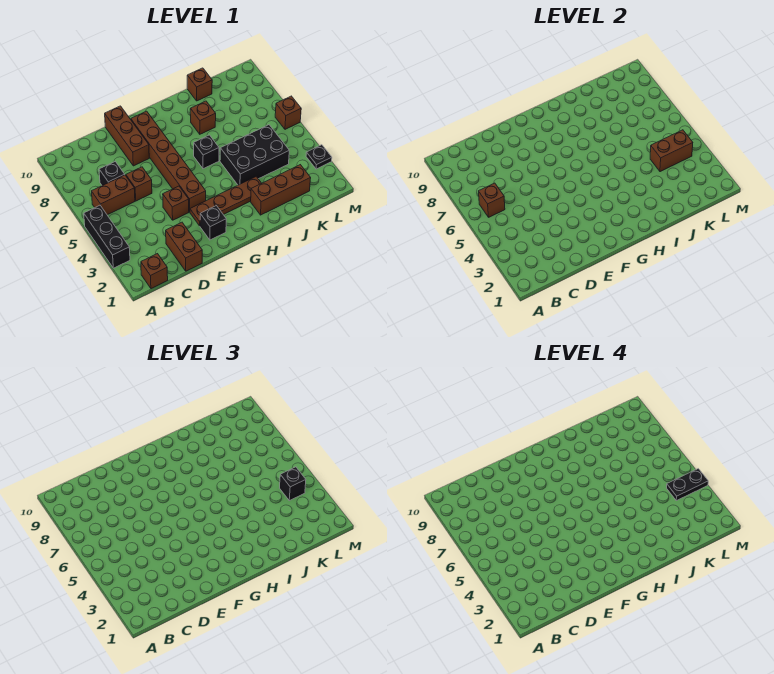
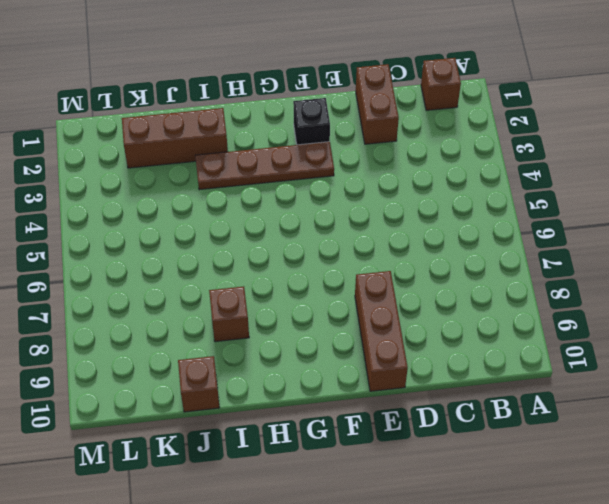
none -> black 1x3 brick [84,205,130,268]
none -> brown 1x2 brick [92,175,135,215]
none -> black 1x1 brick [99,162,125,186]

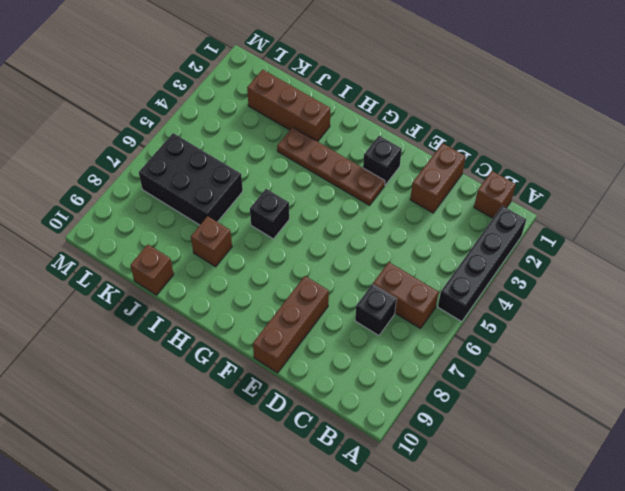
black 1x4 brick [438,206,526,322] -> black 1x3 brick [84,205,130,268]
black 2x3 brick [139,133,243,225] -> black 2x3 brick moved to [220,125,289,185]
none -> brown 1x1 brick [126,167,152,201]
none -> brown 1x1 brick [163,186,189,220]
none -> brown 1x6 brick [131,111,206,212]

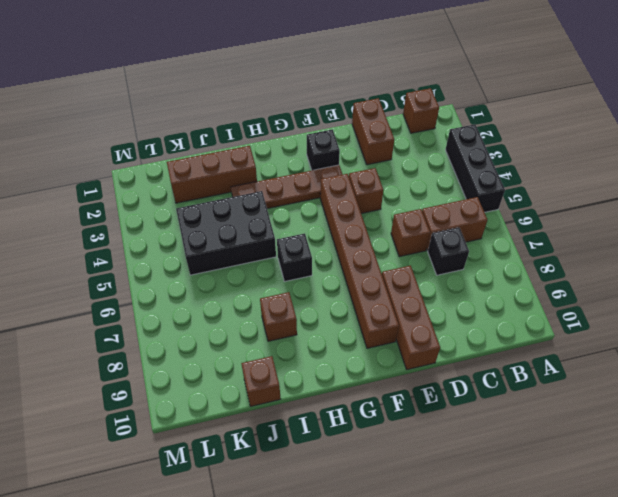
none -> black 1x1 plate [306,145,332,169]
none -> brown 1x1 brick [275,96,301,129]
none -> brown 1x1 brick [479,183,505,217]

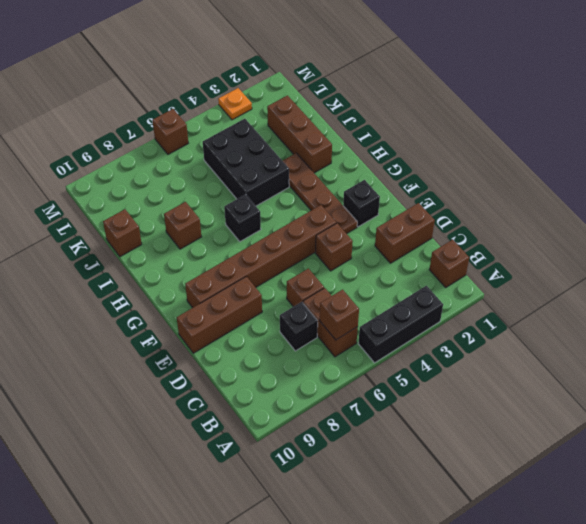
orange 1x1 plate [218,88,252,120] -> black 1x1 plate [306,145,332,169]
none -> brown 1x2 brick [650,130,693,172]
none -> black 1x1 brick [280,467,306,501]
none -> black 1x2 plate [667,469,708,501]

